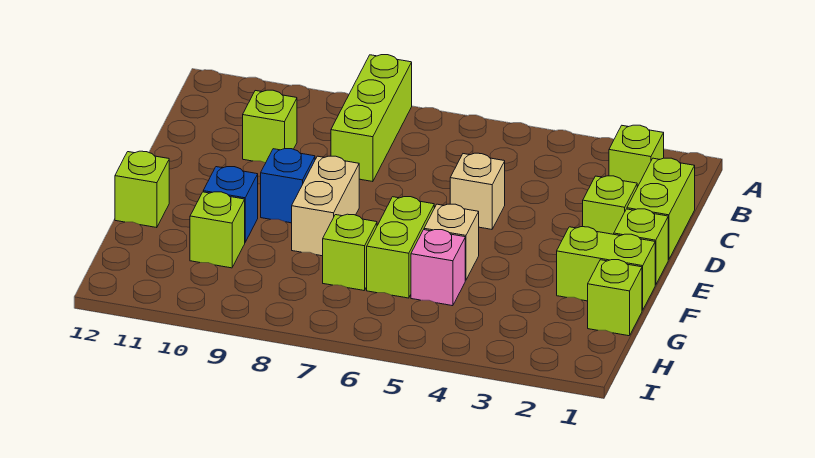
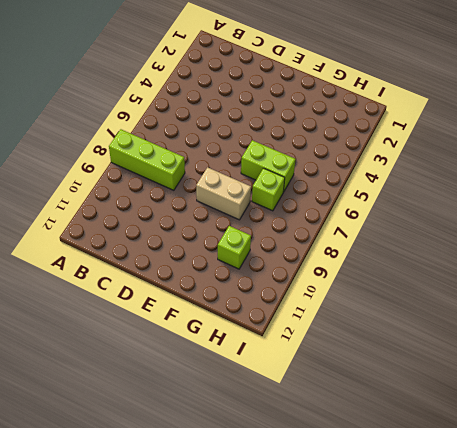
none -> lime 1x1 brick [609,125,664,187]
none -> lime 1x2 brick [627,158,695,260]
none -> lime 1x1 brick [243,90,297,163]

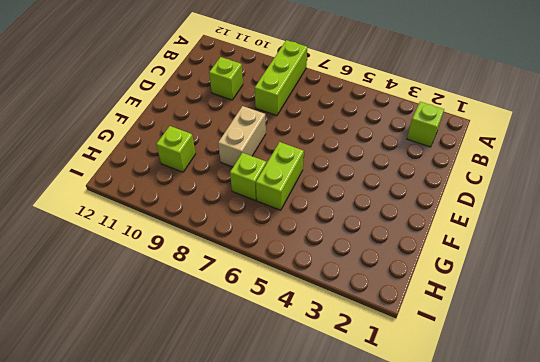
none -> lime 1x2 brick [627,158,695,260]
none -> lime 1x1 brick [583,176,637,234]
none -> tan 1x1 brick [450,153,505,229]

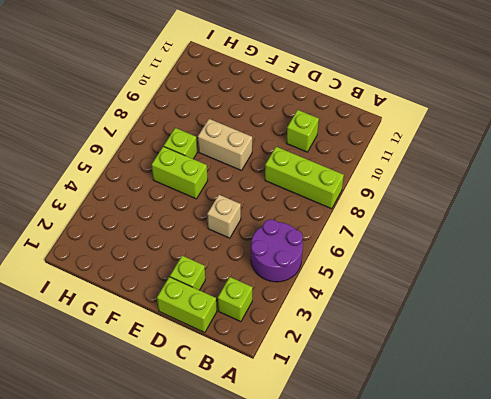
purple 2x2 round brick [251,219,303,282] -> none
none -> lime 1x1 brick [614,209,668,285]
none -> blue 1x1 brick [261,149,315,223]
none -> lime 1x2 brick [557,227,655,310]

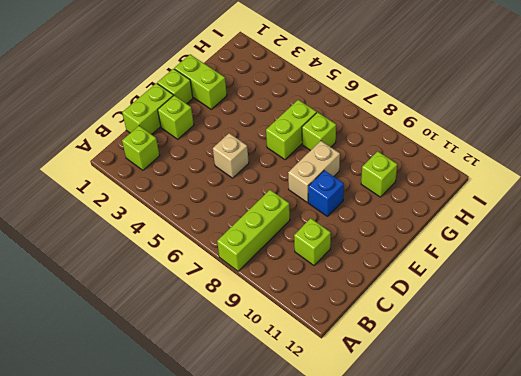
none -> tan 1x1 brick [424,204,479,280]
none -> blue 1x1 brick [203,167,258,242]
none -> lime 1x1 brick [115,151,169,228]

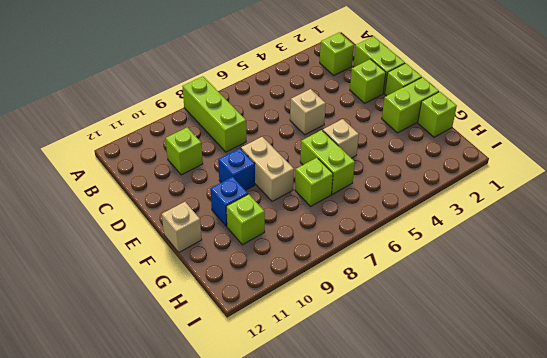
tan 1x1 brick [162,202,202,252] -> lime 1x1 brick [115,151,169,228]
none -> pink 1x1 brick [411,230,465,306]

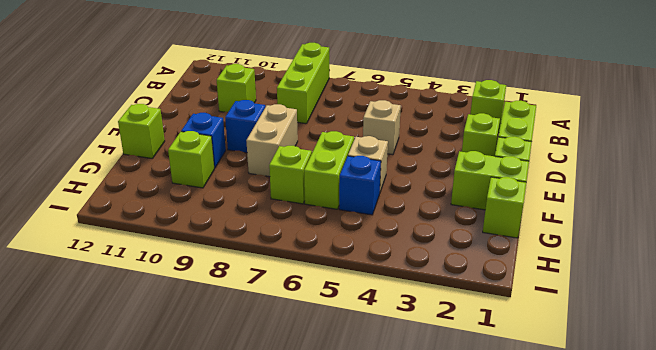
blue 1x1 brick [339,156,381,215] -> pink 1x1 brick [411,230,465,306]

